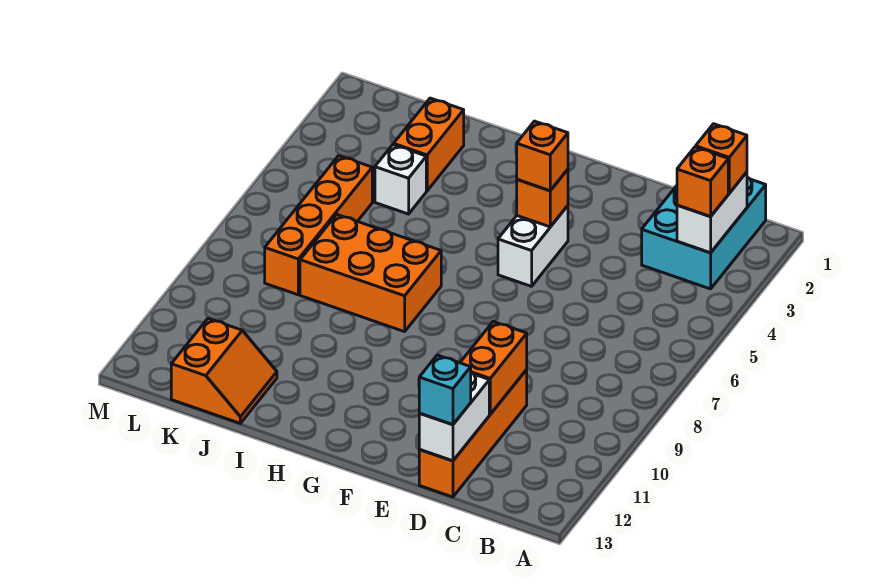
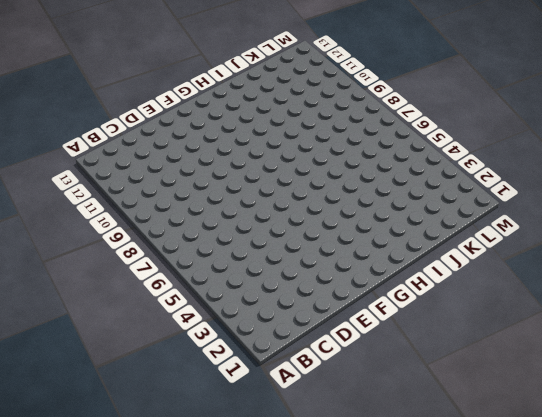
none -> cyan 2x3 brick [642,178,766,289]
none -> orange 1x4 brick [419,370,527,497]
none -> white 1x2 brick [498,206,568,286]

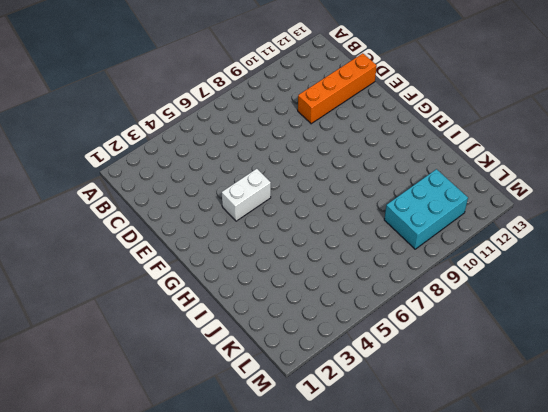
cyan 2x3 brick [384,169,468,249] -> cyan 2x3 brick moved to [642,178,766,289]
none -> orange 2x3 brick [300,215,441,332]
none -> orange 1x2 brick [394,98,464,191]
none -> white 1x1 brick [375,145,426,214]

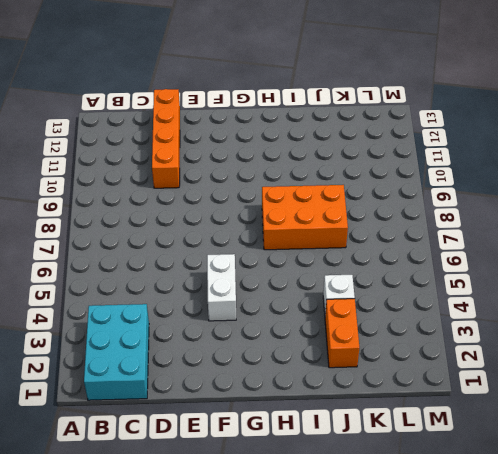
none -> orange 2x2 slope [171,319,277,423]
none -> orange 1x4 brick [265,156,372,295]
none -> white 1x2 brick [677,172,747,253]

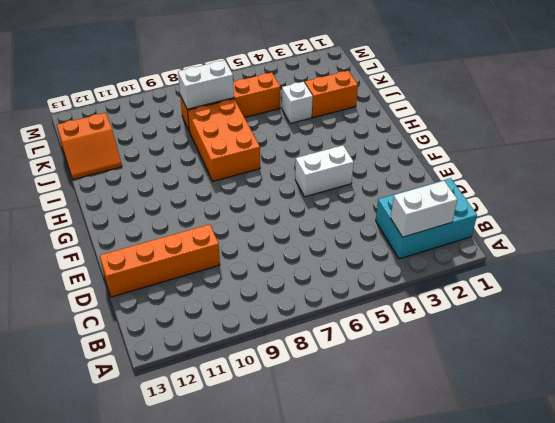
white 1x2 brick [178,60,234,109] -> white 1x2 brick moved to [419,373,489,461]
none -> orange 1x2 brick [460,322,527,414]
none -> orange 1x1 brick [517,169,568,227]
none -> orange 1x1 brick [696,124,747,193]

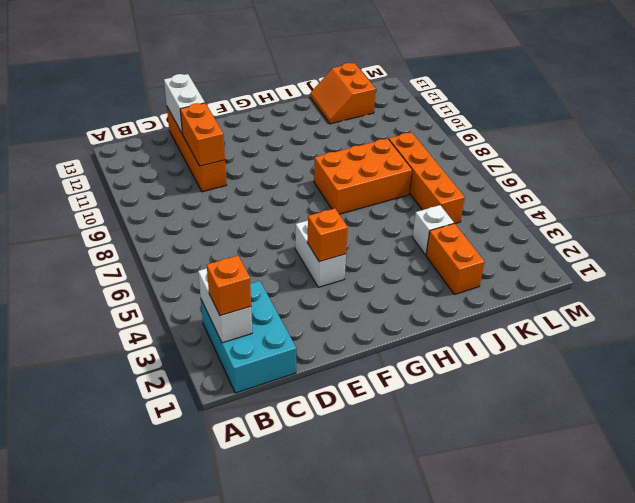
none -> orange 1x1 brick [677,147,728,217]
none -> cyan 1x1 brick [419,355,471,425]
none -> orange 1x1 brick [517,121,568,191]

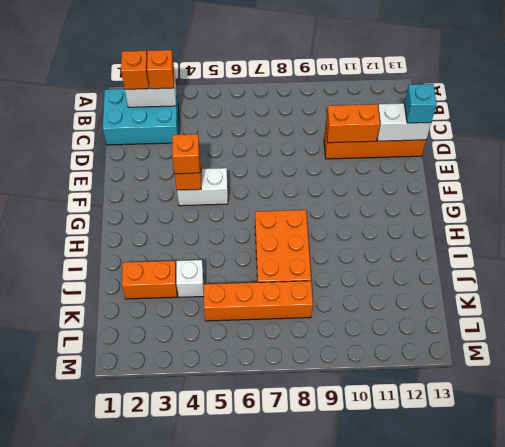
none -> orange 2x2 slope [171,319,277,423]

